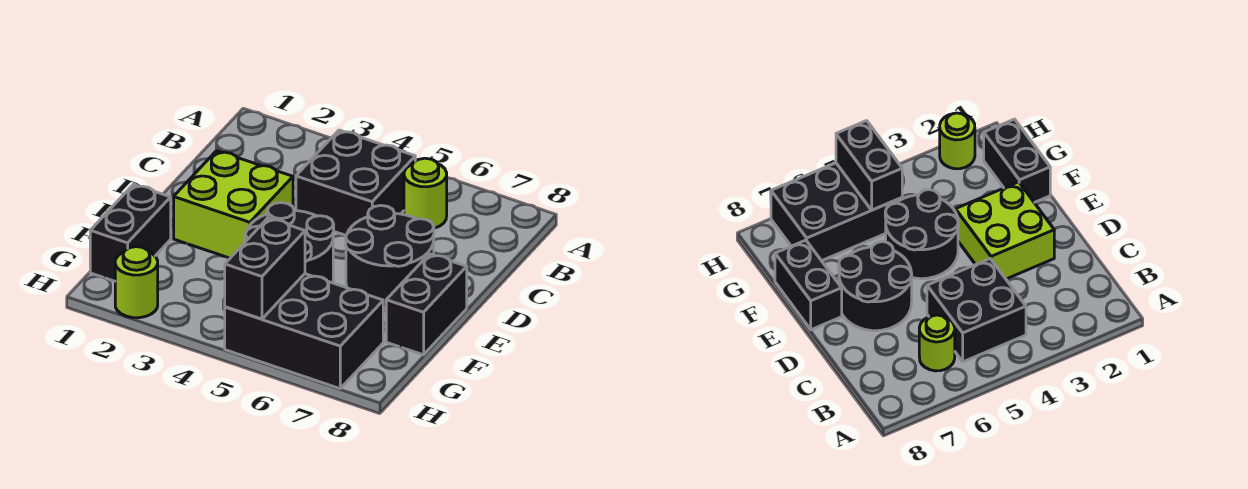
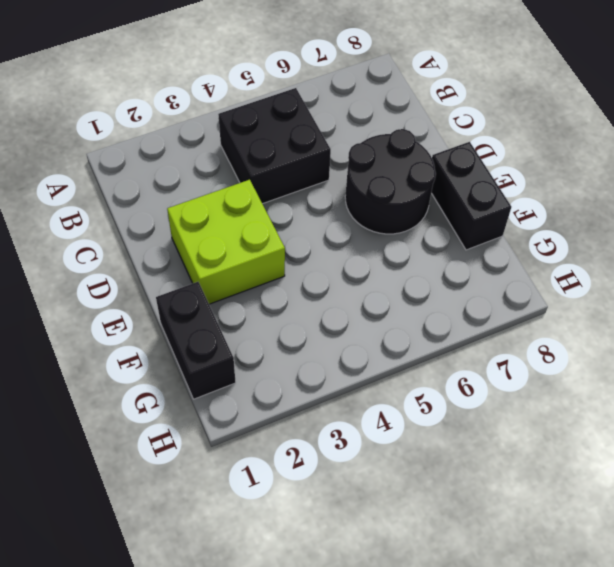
none -> lime 1x1 round brick [404,158,447,228]
none -> black 2x2 round brick [245,203,334,283]

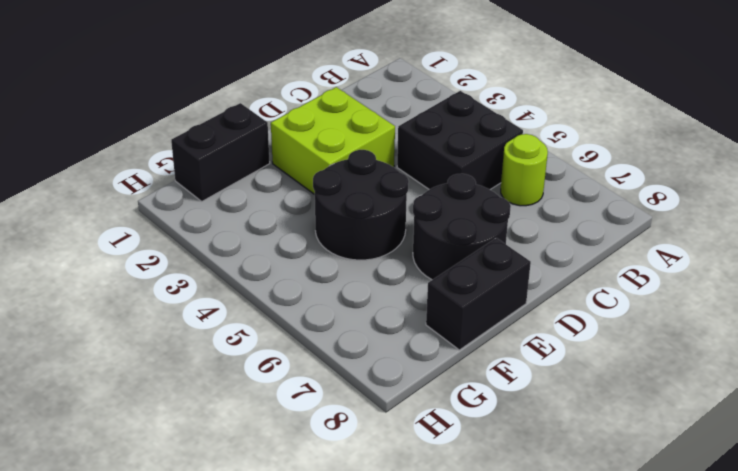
none -> black 2x3 brick [225,274,383,389]
none -> lime 1x1 round brick [115,247,158,318]

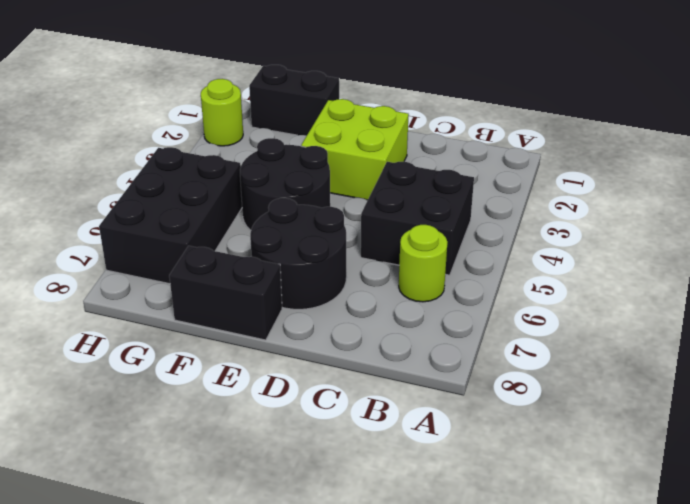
none -> black 1x2 brick [225,218,305,319]

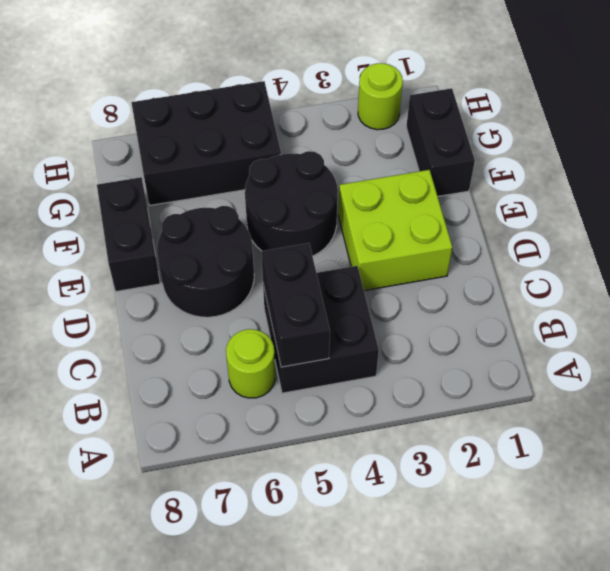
black 1x2 brick [261,243,330,367] -> black 1x2 brick moved to [225,218,305,319]

